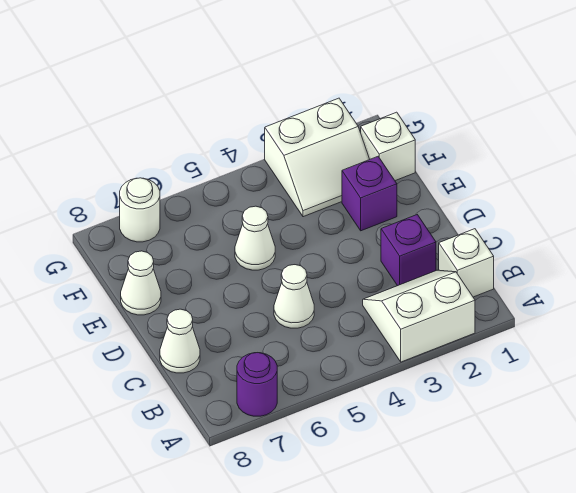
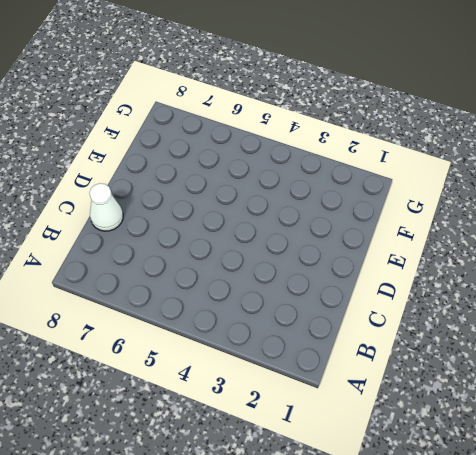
none -> white 2x2 slope [363,270,475,362]
none -> purple 1x1 round brick [237,353,277,416]
none -> white 1x1 brick [439,229,494,297]

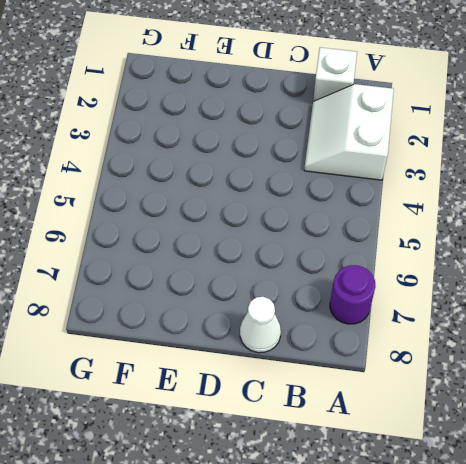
none -> purple 1x1 brick [381,215,436,286]
none -> white 1x1 cone [274,265,314,328]
none -> purple 1x1 brick [342,157,397,231]

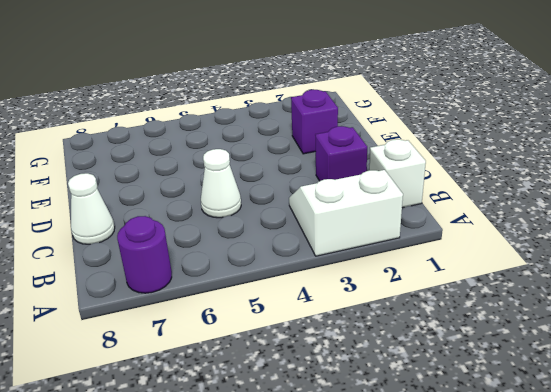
none -> white 1x1 cone [235,206,275,270]
none -> white 1x1 cone [121,251,161,315]
none -> white 1x1 brick [361,112,415,181]

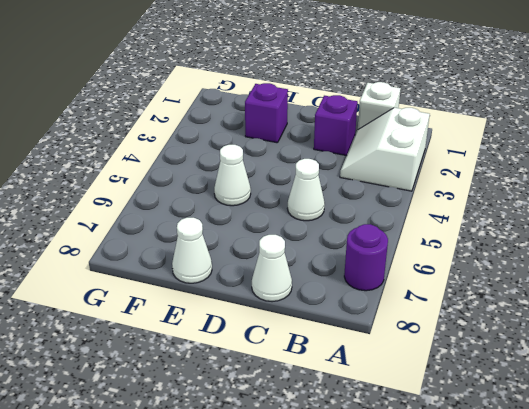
none -> white 1x1 brick [361,112,415,181]
none -> white 2x2 slope [265,98,370,217]
none -> white 1x1 round brick [120,178,160,242]

